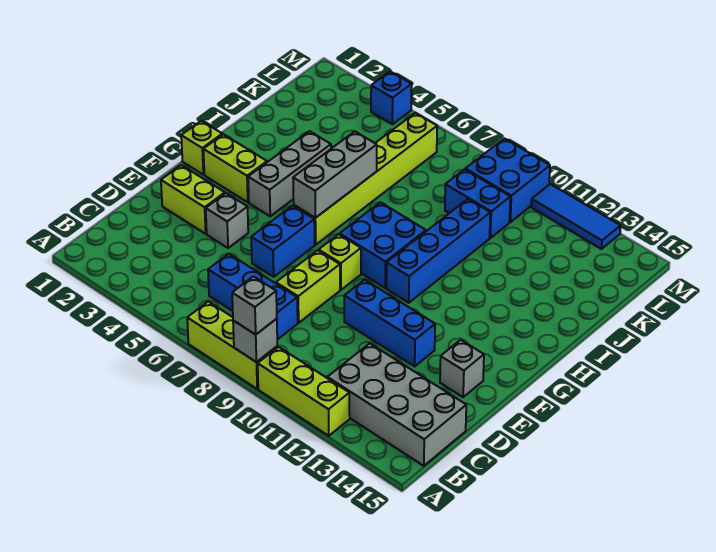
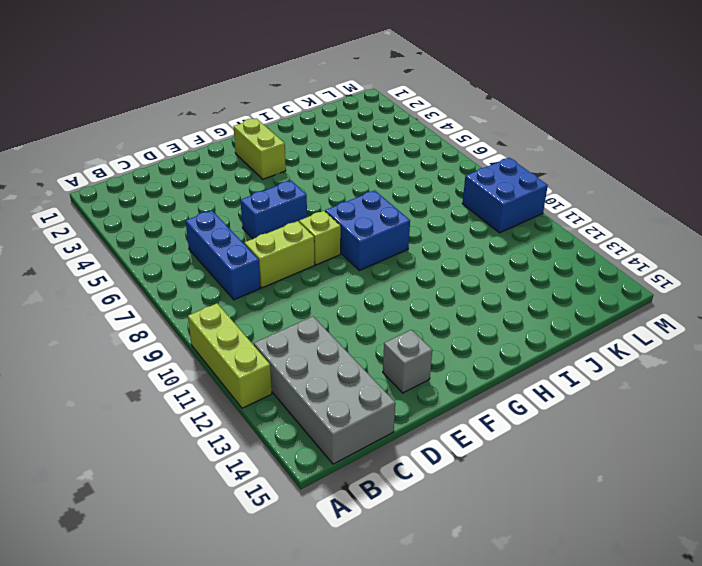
none -> lime 1x3 brick [187,302,277,389]
none -> lime 1x2 brick [161,165,225,234]
none -> grey 1x1 brick [206,193,248,248]

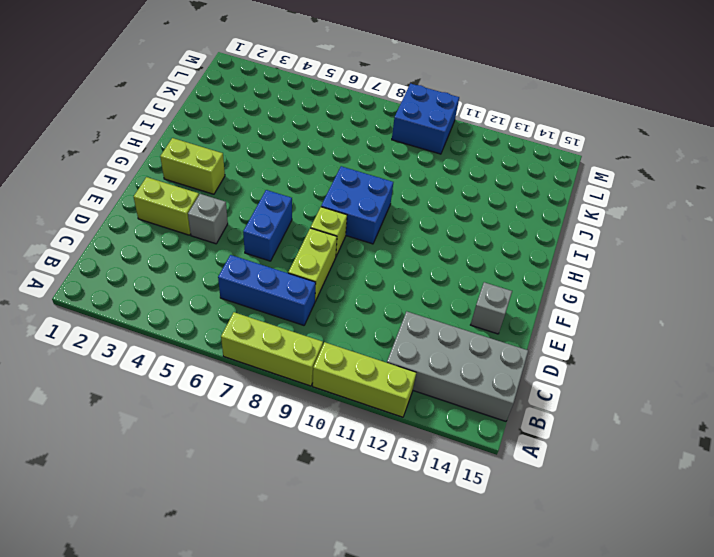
none -> blue 1x3 brick [344,280,435,366]
none -> lime 1x1 brick [181,121,222,174]
none -> grey 1x3 brick [248,131,331,216]

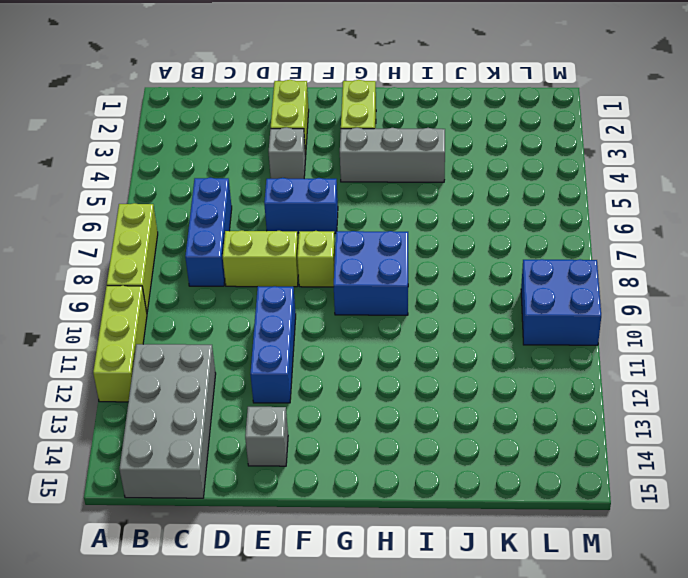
none -> lime 1x1 brick [181,121,222,174]
none -> lime 1x6 brick [294,113,437,245]
none -> blue 1x4 brick [386,199,490,303]

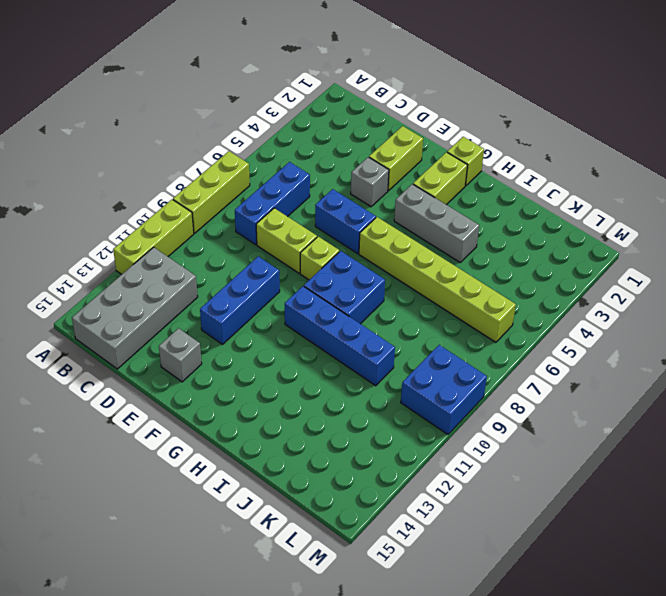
none -> blue 1x2 brick [445,169,510,238]
none -> blue 1x1 brick [371,71,412,124]
none -> blue 1x3 tile [531,184,621,249]

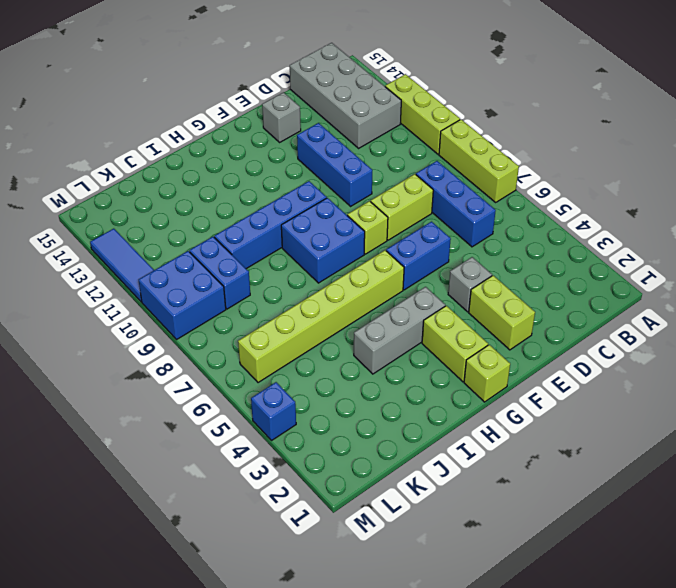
none -> grey 1x1 brick [233,319,277,362]
none -> grey 1x3 brick [293,131,377,218]
none -> grey 1x1 brick [232,277,277,335]

